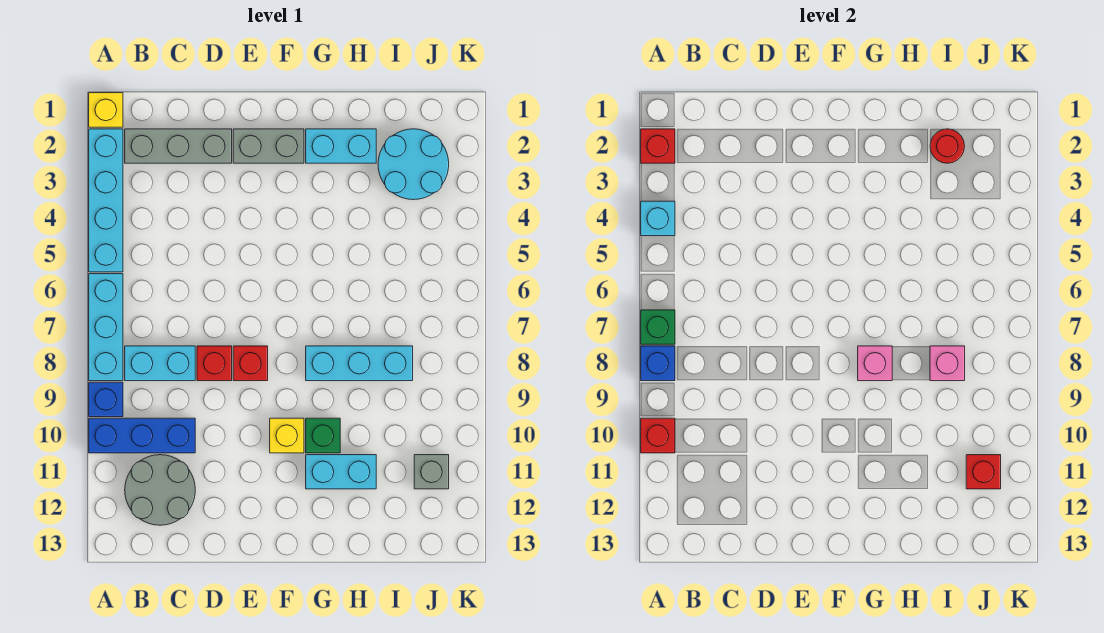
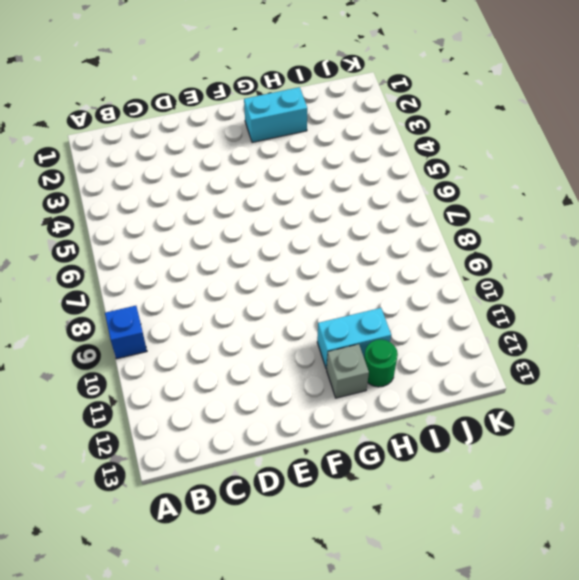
grey 1x1 brick [327,344,369,398] -> grey 1x1 brick moved to [414,455,449,489]
green 1x1 round brick [364,339,398,387] -> none
none -> yellow 1x1 brick [89,93,123,127]
none -> cyan 1x4 brick [89,129,123,272]
none -> cyan 1x3 brick [89,274,123,381]

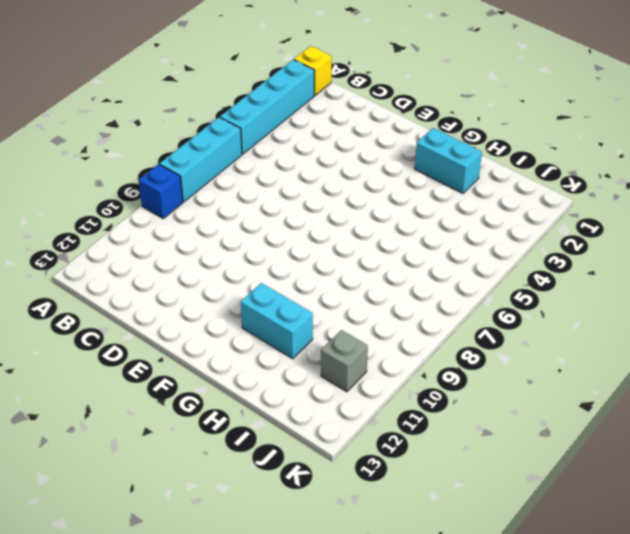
none -> blue 1x3 brick [89,418,195,453]
none -> grey 1x3 brick [125,129,232,163]
none -> cyan 1x2 brick [125,346,195,381]

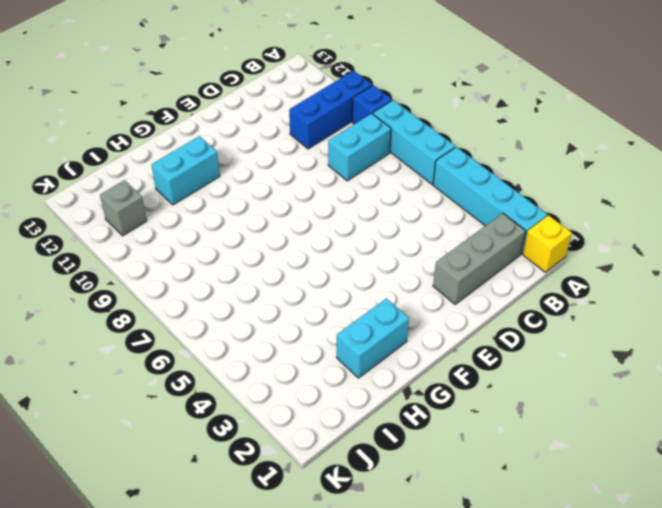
none -> grey 2x2 round brick [125,455,195,525]
none -> red 1x1 brick [197,346,232,381]
none -> grey 1x2 brick [233,129,304,163]

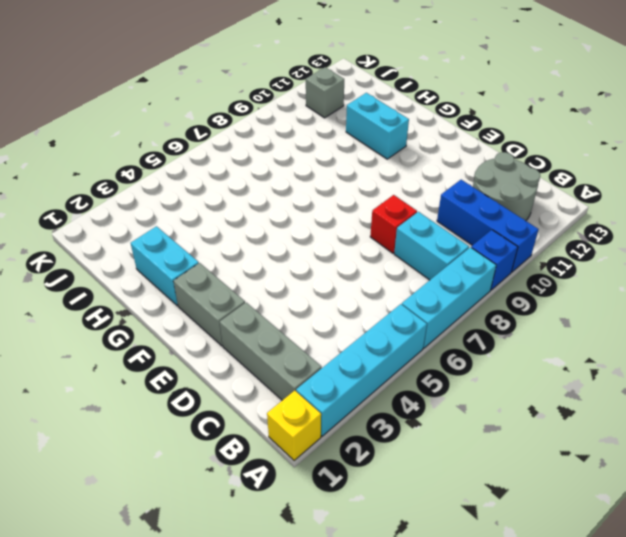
none -> red 1x1 brick [233,346,268,381]
none -> yellow 1x1 brick [270,418,304,453]
none -> cyan 1x3 brick [306,346,413,381]

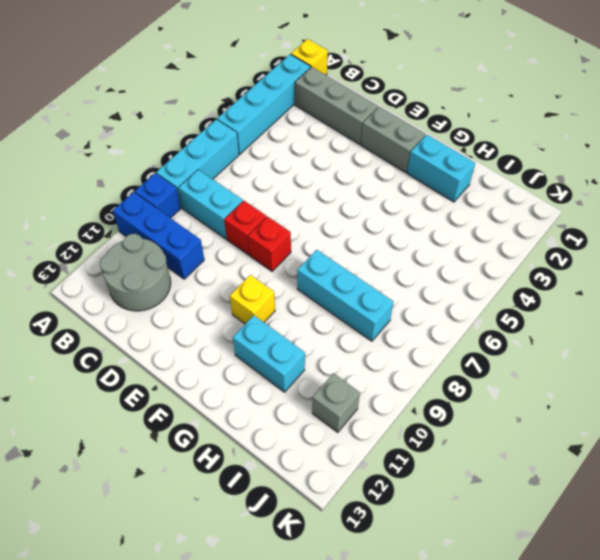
none -> green 1x1 brick [306,418,340,453]
none -> cyan 2x2 round brick [378,129,449,200]
none -> red 1x1 brick [641,129,675,163]

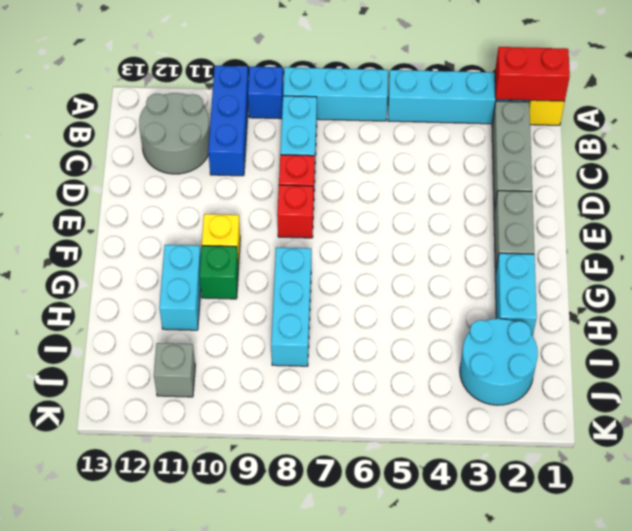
red 1x2 brick [495,47,570,101] -> red 1x1 brick [641,129,675,163]
none -> cyan 1x1 brick [641,201,675,236]
none -> green 1x1 brick [641,310,675,344]
none -> blue 1x1 brick [641,346,675,381]

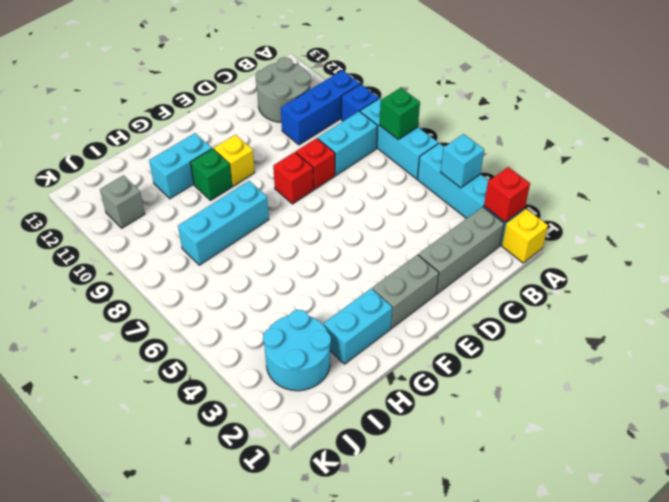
none -> blue 1x1 brick [641,346,675,381]
none -> red 1x1 brick [641,418,675,453]
none -> pink 1x1 brick [858,346,892,381]

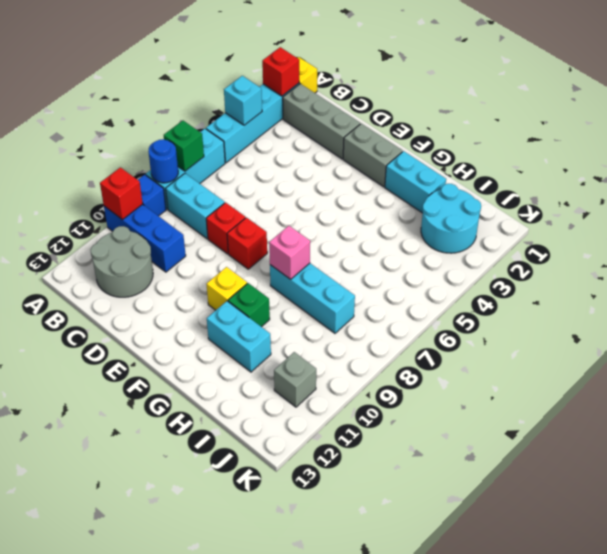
blue 1x1 round brick [148,139,178,183] -> blue 1x1 brick [641,346,675,381]
none -> red 1x1 round brick [930,129,965,163]
none -> pink 1x1 brick [930,346,965,381]
none -> red 1x1 brick [966,455,1001,489]

